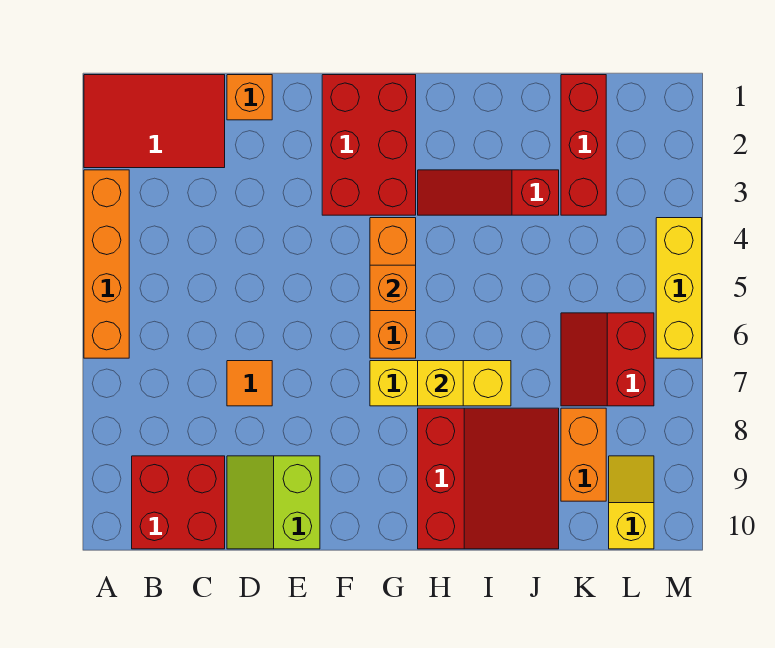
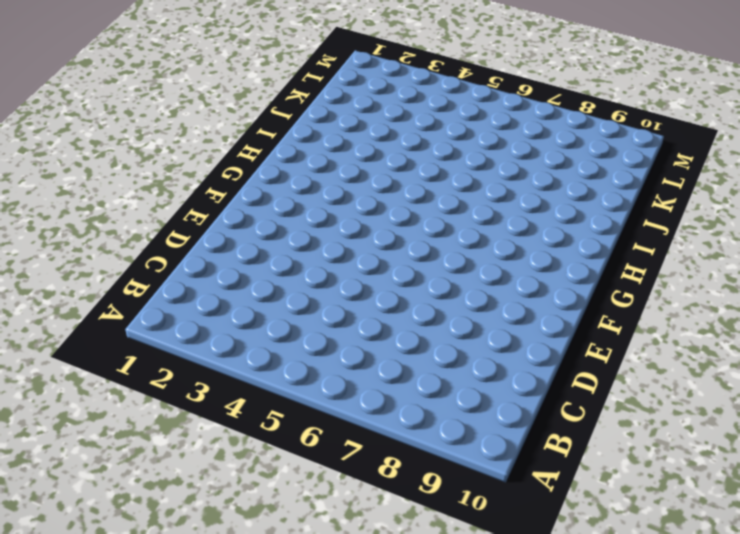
none -> red 2x3 tile [84,75,225,168]
none -> orange 1x4 brick [84,170,129,358]
none -> red 2x2 brick [132,456,225,549]

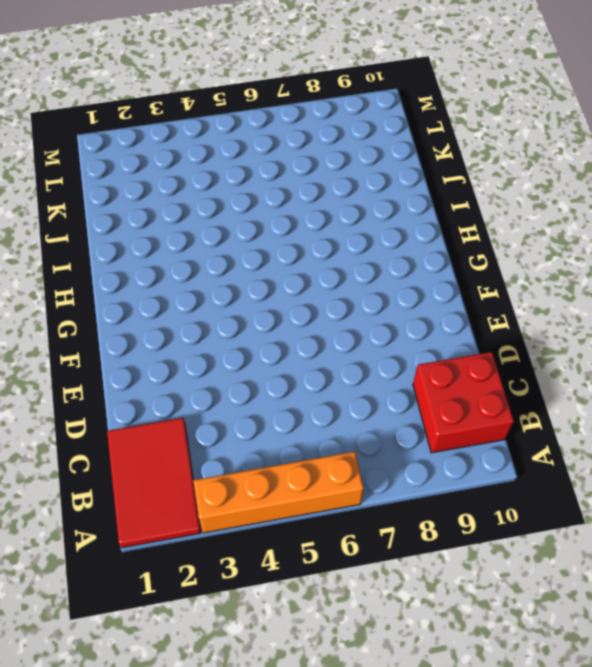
none -> orange 1x1 brick [227,75,272,120]
none -> orange 1x1 tile [227,361,272,406]
none -> lime 2x2 slope [227,456,320,549]

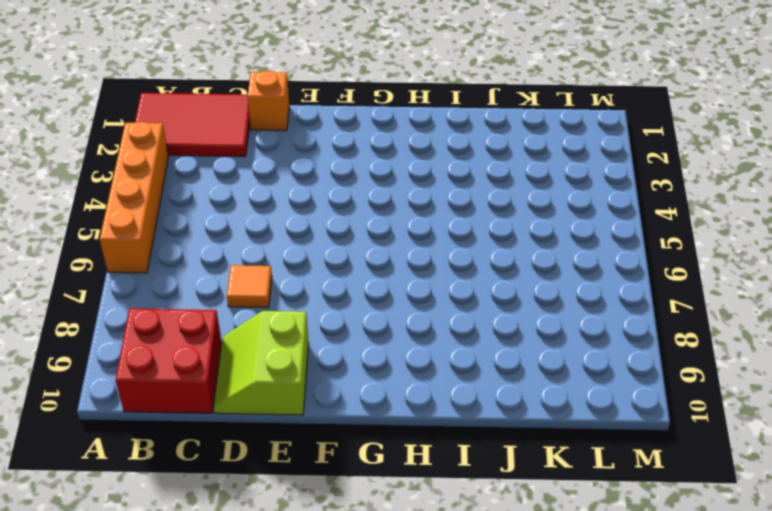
none -> red 2x3 brick [322,75,416,215]
none -> orange 1x3 brick [370,218,416,358]
none -> yellow 1x3 brick [370,361,511,406]

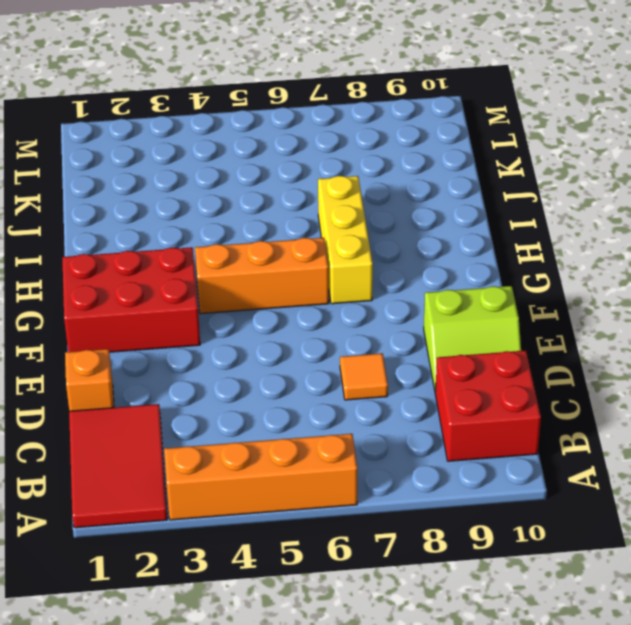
none -> red 1x3 slope [418,170,559,215]
none -> red 3x3 slope [418,408,559,549]
none -> red 1x3 brick [561,75,606,215]

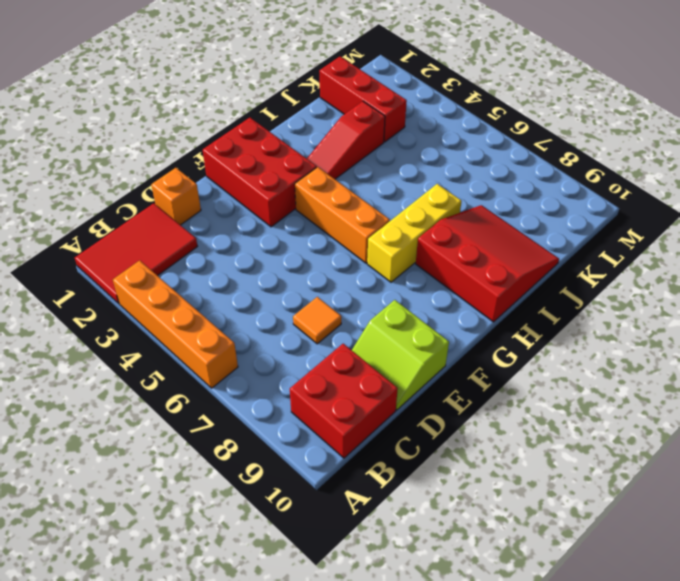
none -> red 2x2 slope [561,313,654,406]
none -> orange 1x2 brick [561,408,606,501]
none -> yellow 1x2 slope [609,456,654,549]

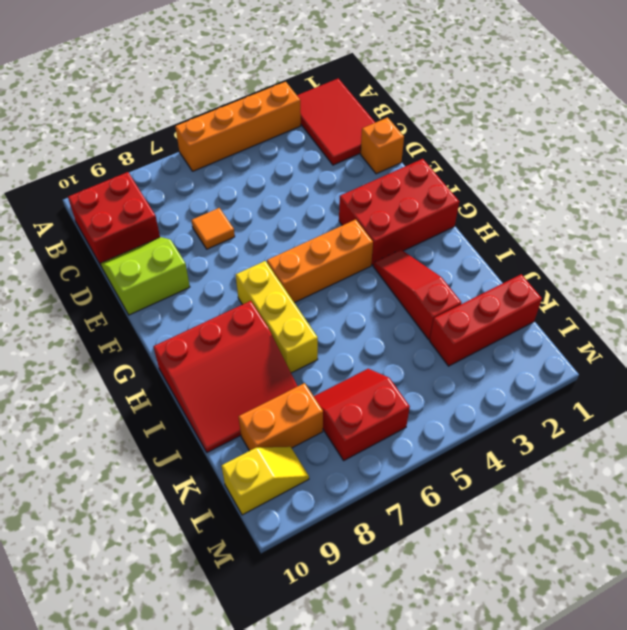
none -> yellow 1x3 brick [656,218,702,358]
none -> orange 1x1 brick [370,265,416,311]
none -> yellow 1x1 brick [418,361,463,406]

